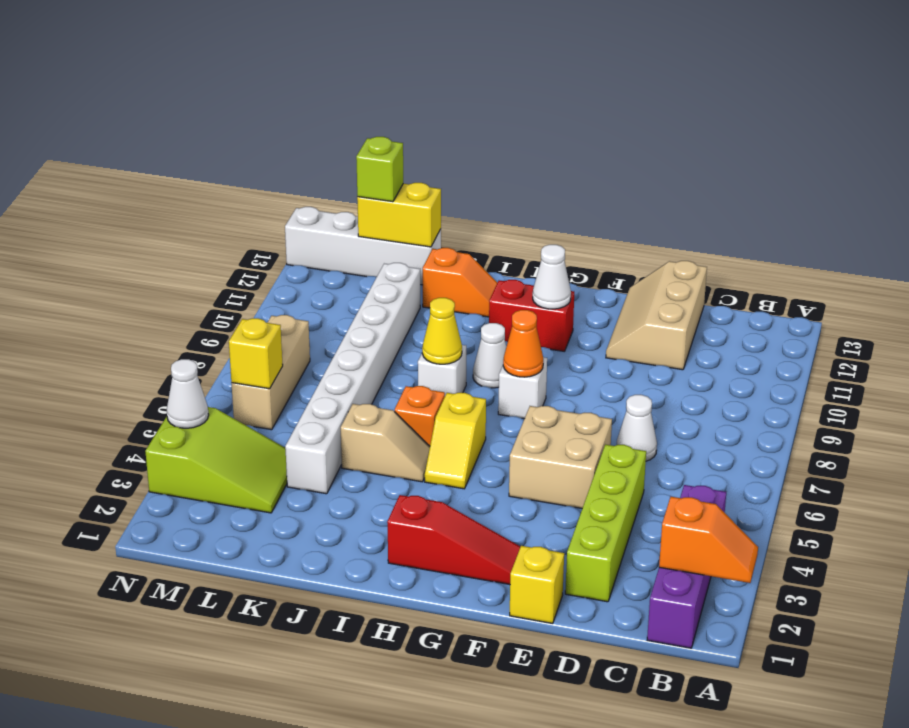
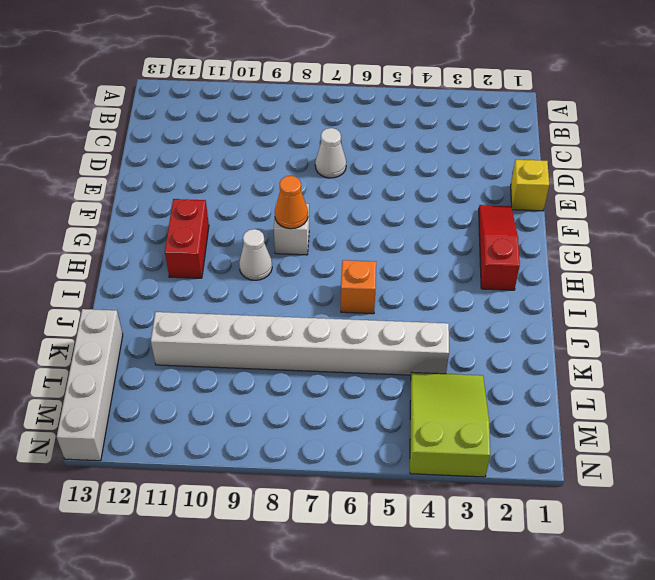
none -> purple 1x4 brick [647,485,726,648]
none -> lime 1x4 brick [565,444,646,602]
none -> tan 2x3 slope [606,261,707,370]

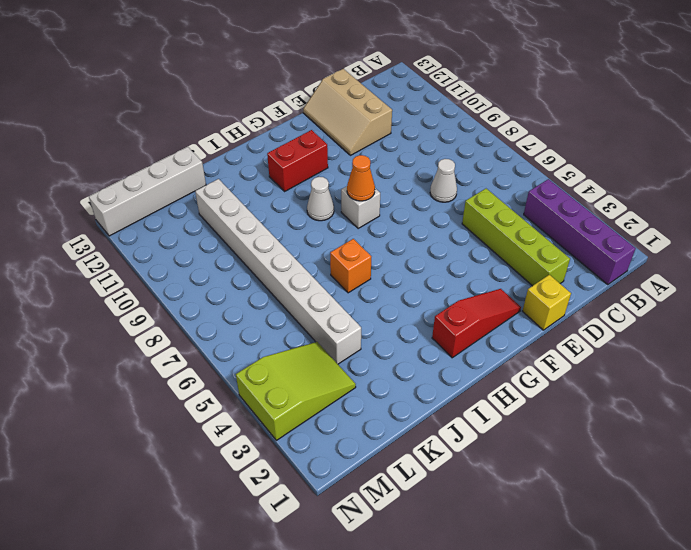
none -> tan 2x2 brick [509,406,612,508]
none -> yellow 1x2 slope [425,393,486,489]
none -> tan 1x2 slope [341,404,430,482]

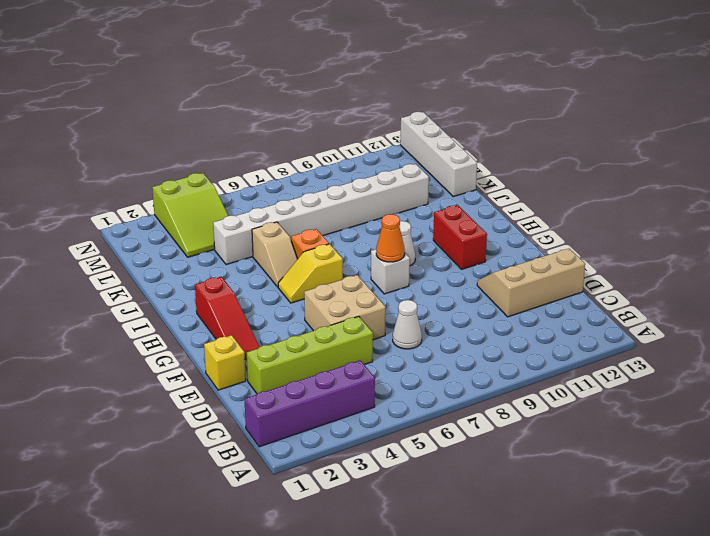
none -> white 1x1 brick [418,345,466,395]
none -> orange 1x2 slope [423,248,497,317]
none -> tan 1x3 brick [231,315,310,430]

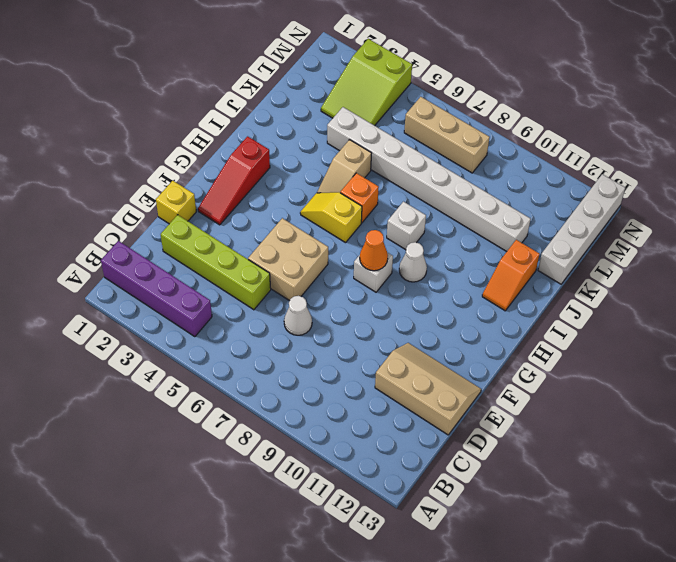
none -> red 1x2 brick [489,280,574,351]
none -> orange 1x2 slope [659,497,758,583]
none -> white 1x1 cone [533,245,571,309]

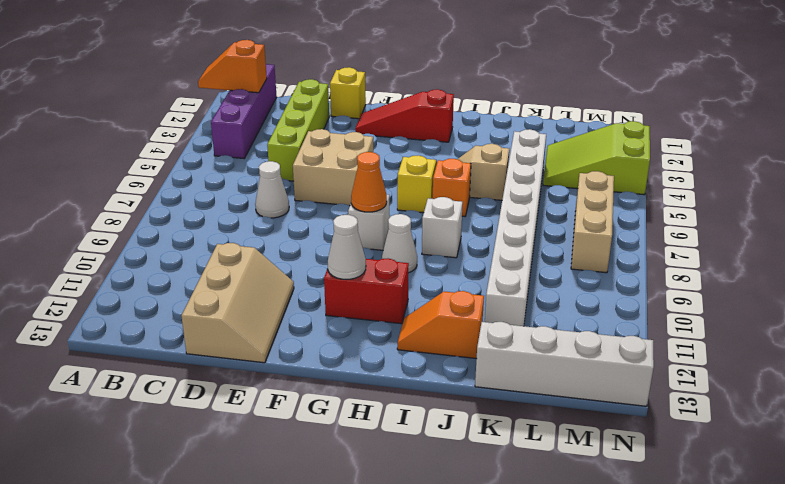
none -> yellow 1x1 cone [422,298,462,364]
none -> yellow 1x2 brick [357,183,441,247]
none -> yellow 1x1 brick [229,318,283,389]

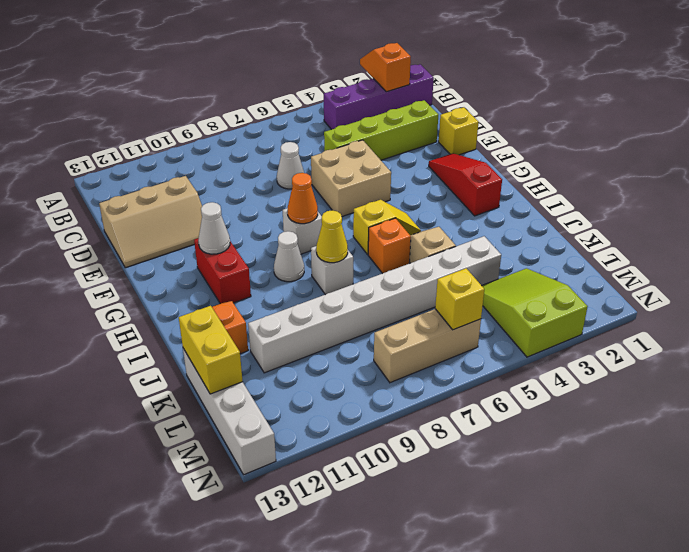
none -> white 1x1 cone [167,359,209,428]
none -> lime 1x1 brick [356,137,403,202]

